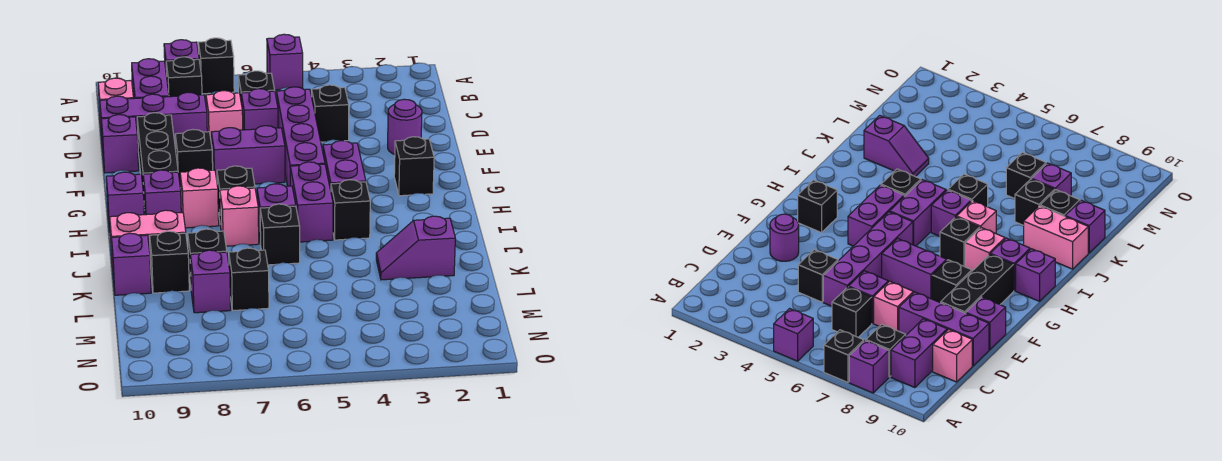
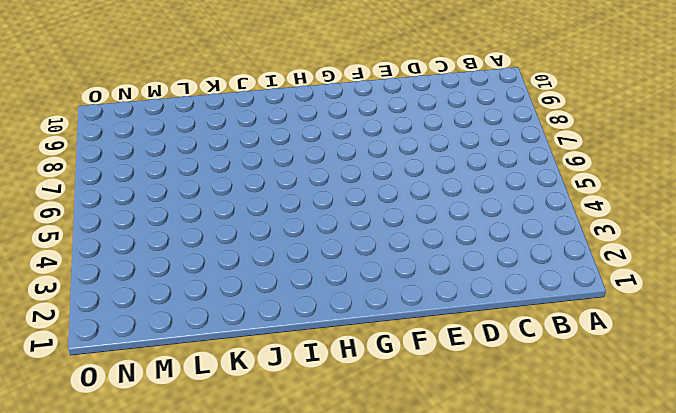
none -> purple 1x1 brick [267,34,303,90]
none -> black 1x1 brick [198,38,234,94]
none -> purple 1x1 brick [164,40,199,76]
none -> black 1x1 brick [166,57,202,97]

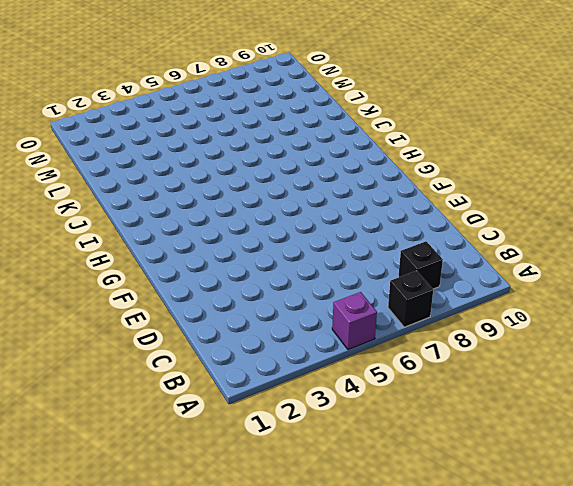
none -> purple 1x1 brick [164,40,199,76]
none -> purple 1x2 brick [132,59,169,99]
none -> black 1x1 brick [238,71,275,98]
none -> pink 1x1 brick [98,78,133,126]

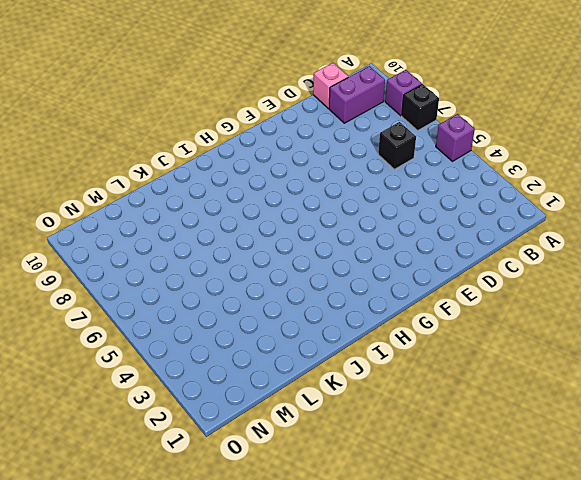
none -> black 1x1 brick [166,57,202,97]
none -> black 1x1 brick [312,85,349,142]
none -> purple 1x4 brick [276,87,325,186]
none -> purple 1x1 brick [241,89,278,130]

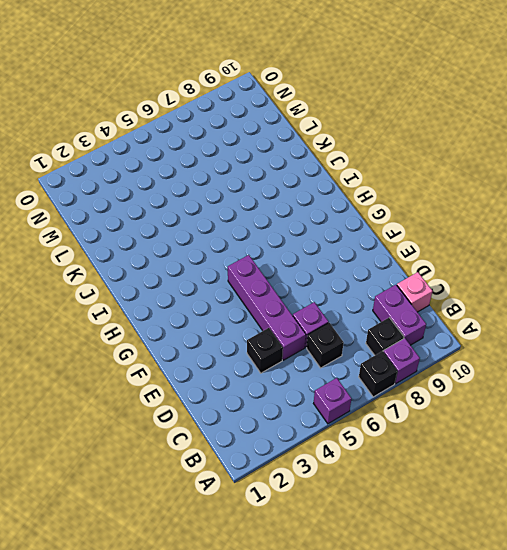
none -> pink 1x1 brick [206,91,243,144]
none -> purple 1x3 brick [100,92,207,149]
none -> purple 1x1 round brick [388,99,422,154]
none -> black 1x3 brick [137,113,178,196]

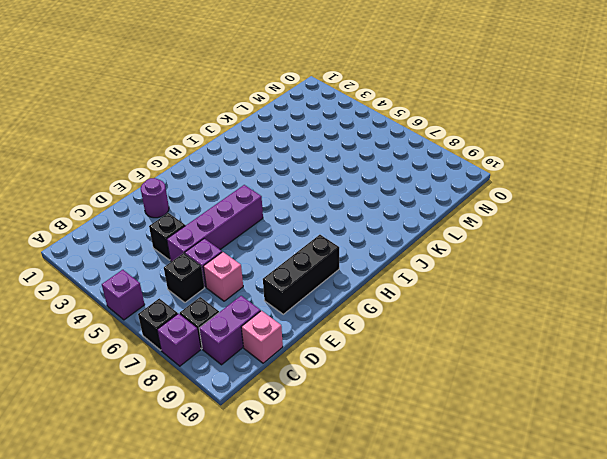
none -> purple 1x3 brick [100,92,207,149]
none -> purple 1x1 brick [101,115,139,173]
none -> purple 1x2 brick [211,126,285,184]
none -> black 1x1 brick [175,130,213,188]

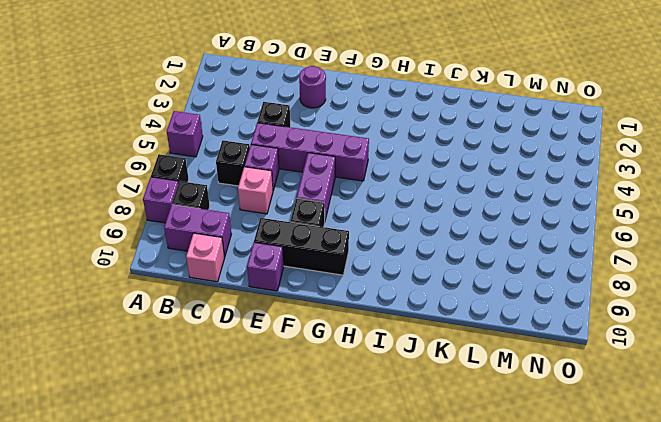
none -> purple 1x3 brick [100,92,207,149]
none -> black 1x1 brick [394,137,434,196]
none -> purple 1x2 brick [323,141,366,190]
none -> purple 1x2 brick [290,162,333,242]

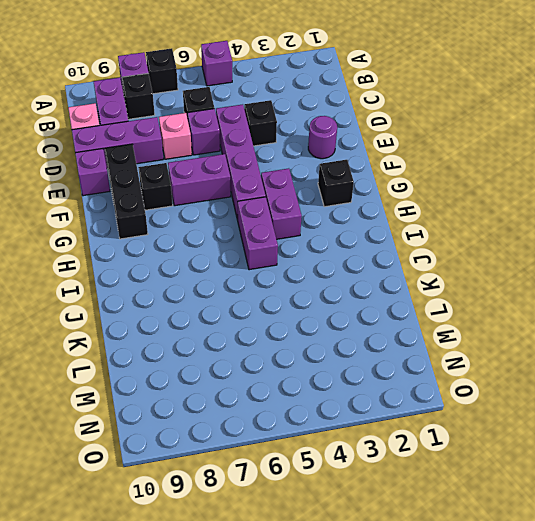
none -> black 1x1 brick [217,166,255,220]
none -> pink 1x1 brick [180,168,219,228]
none -> purple 1x1 brick [143,170,181,215]
none -> purple 1x1 brick [106,172,144,232]

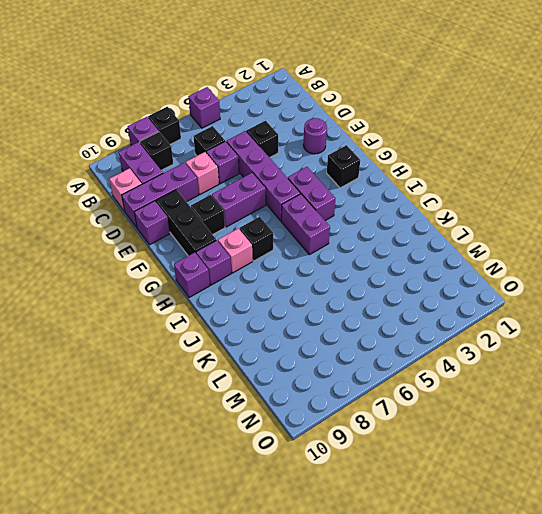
none -> black 1x1 brick [331,180,370,240]
none -> purple 1x1 brick [257,184,296,244]
none -> pink 1x1 brick [220,186,259,246]
none -> black 1x1 brick [260,204,300,265]

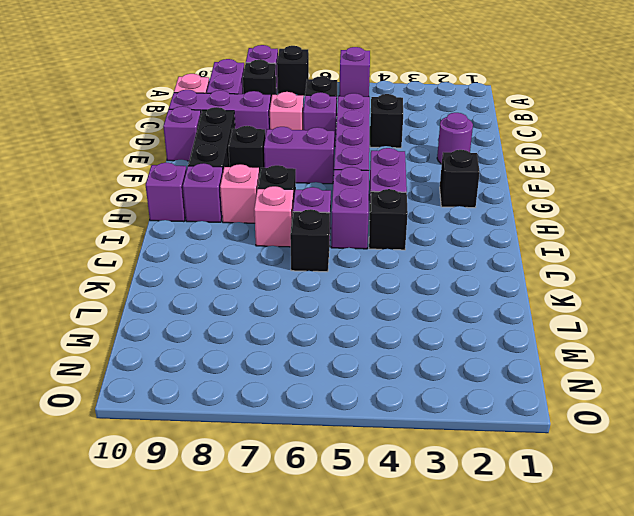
none -> pink 1x2 brick [110,210,186,272]
none -> purple 1x2 slope [376,216,455,280]
none -> black 1x1 brick [188,229,227,285]
none -> black 1x1 brick [150,231,189,293]

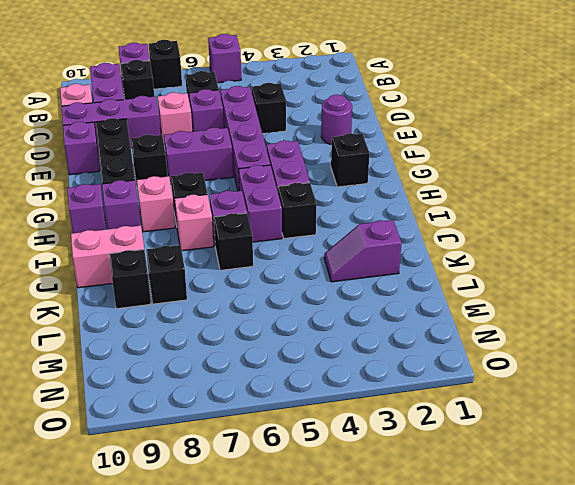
none -> purple 1x1 brick [111,233,151,295]
none -> black 1x1 brick [229,248,269,310]
none -> purple 1x1 brick [190,250,231,313]

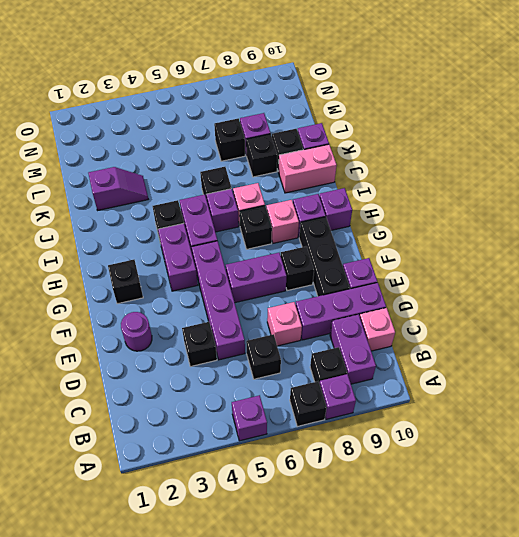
none -> purple 1x1 brick [241,89,278,130]

